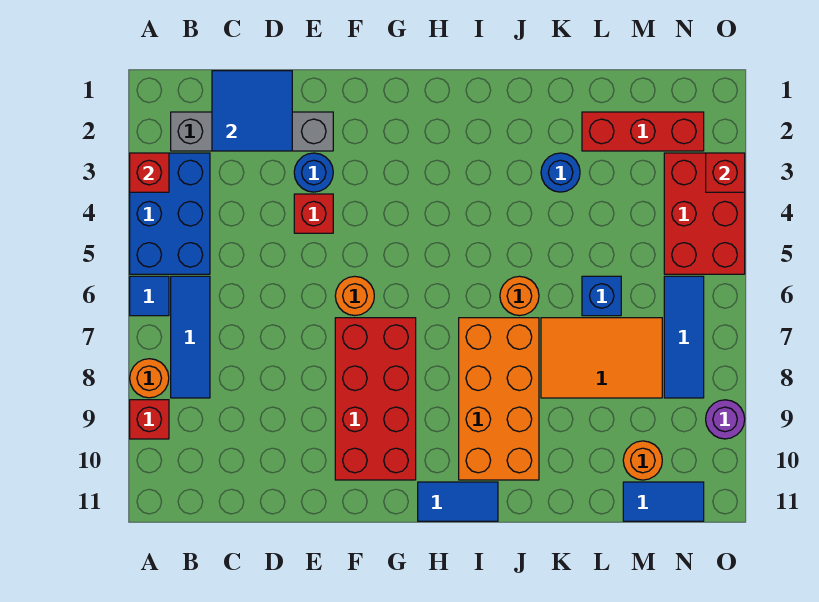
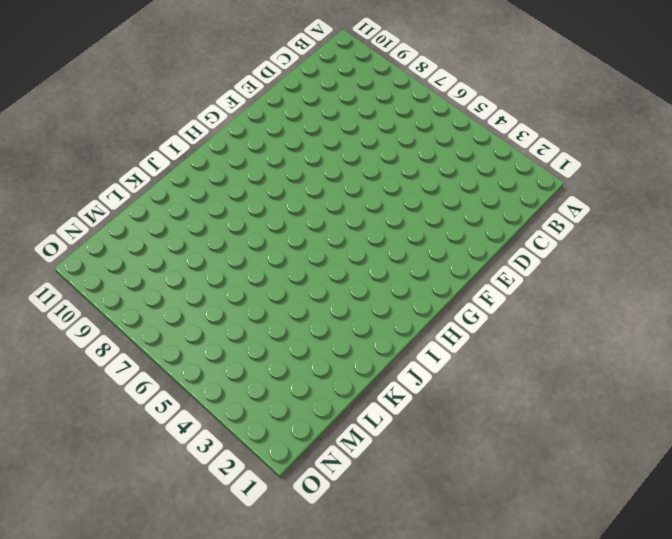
none -> blue 2x3 brick [130,153,210,274]
none -> blue 1x1 tile [130,276,169,316]
none -> orange 1x1 round brick [130,359,169,398]

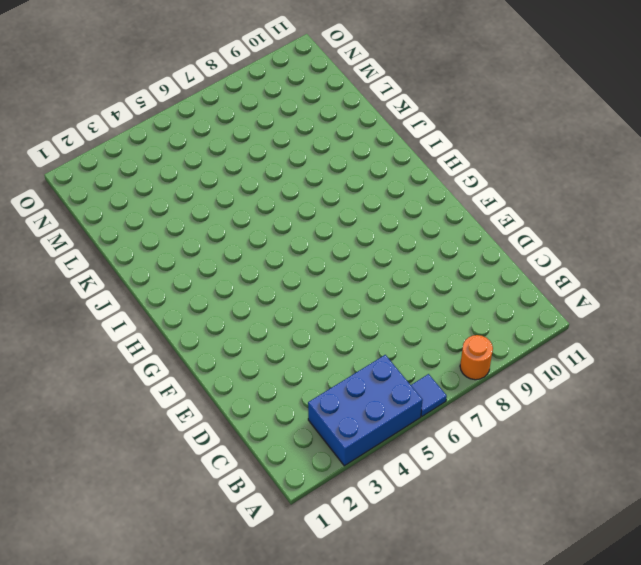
none -> red 1x1 brick [130,400,169,439]
none -> grey 1x4 brick [171,112,333,151]
none -> blue 1x3 tile [171,276,210,398]

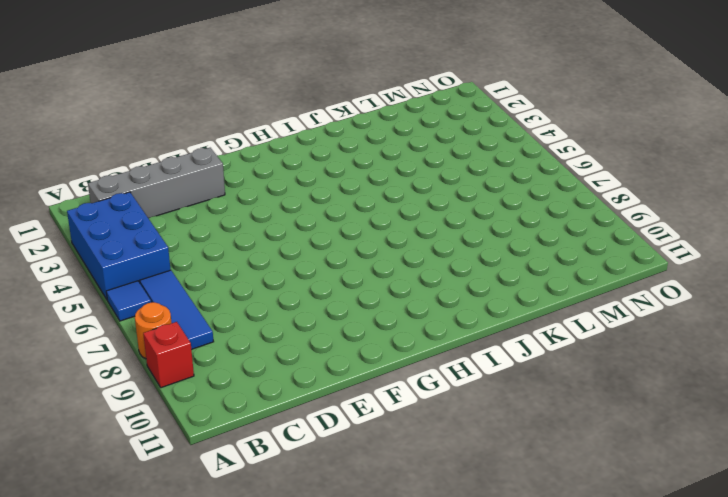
none -> blue 1x1 round brick [294,153,333,192]
none -> red 1x1 brick [294,194,333,233]
none -> orange 1x1 round brick [335,276,374,316]

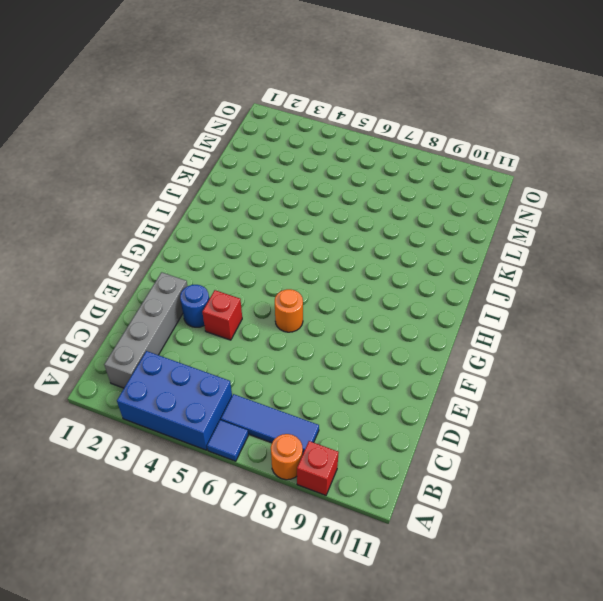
none -> red 2x4 brick [335,318,416,480]
none -> blue 1x2 tile [418,482,498,521]
none -> orange 2x4 brick [459,318,539,480]

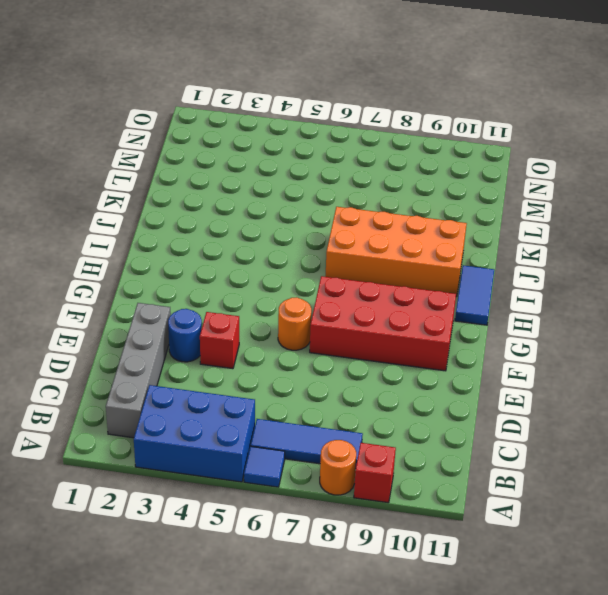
none -> orange 1x1 round brick [500,276,539,316]
none -> blue 1x1 round brick [541,153,580,192]
none -> orange 2x3 tile [541,318,662,398]

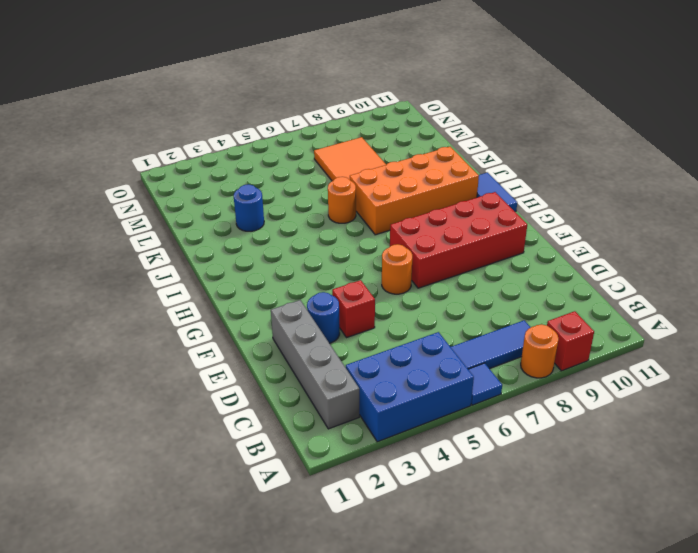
none -> red 1x3 brick [582,112,704,151]
none -> blue 1x1 brick [582,276,621,316]
none -> orange 1x1 round brick [623,441,662,480]

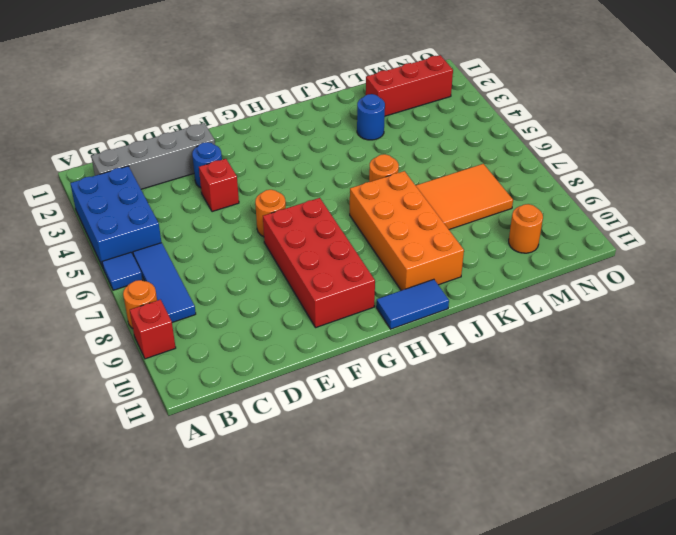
none -> blue 1x1 brick [582,276,621,316]
none -> blue 1x2 tile [623,482,704,521]
none -> red 2x3 brick [664,153,745,274]

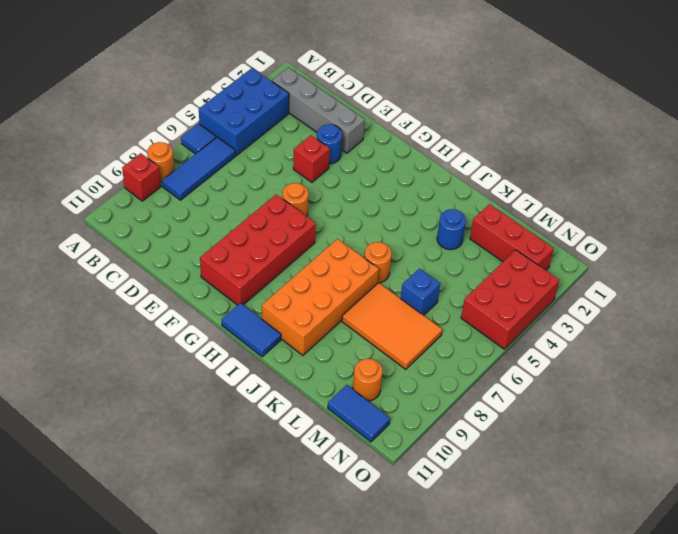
none -> blue 1x3 tile [664,276,704,398]
none -> purple 1x1 round brick [706,400,745,439]
none -> red 1x1 brick [130,153,169,192]

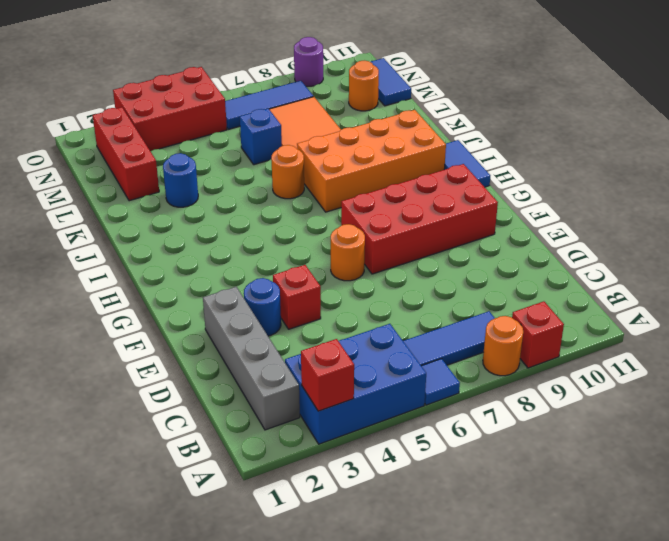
none -> blue 2x2 tile [212,71,292,151]
none -> red 1x1 brick [706,153,745,192]

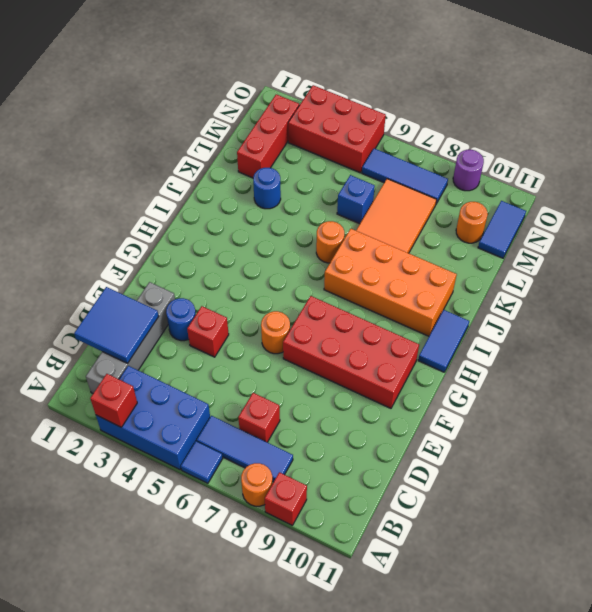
red 1x1 brick [238,393,280,442] -> red 1x1 brick moved to [706,153,745,192]

